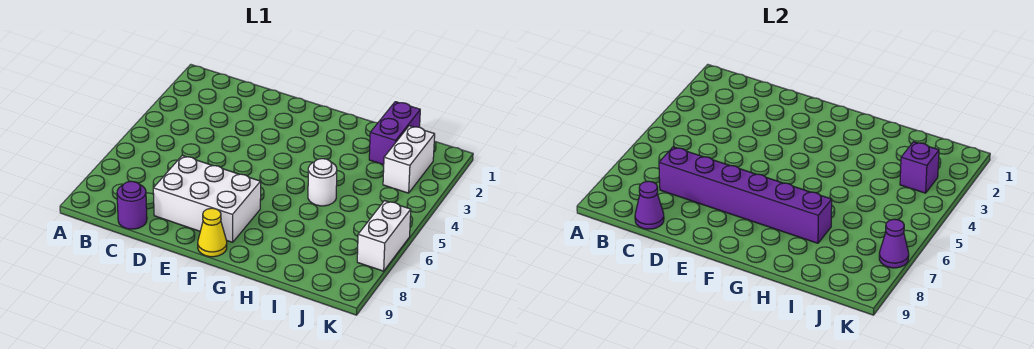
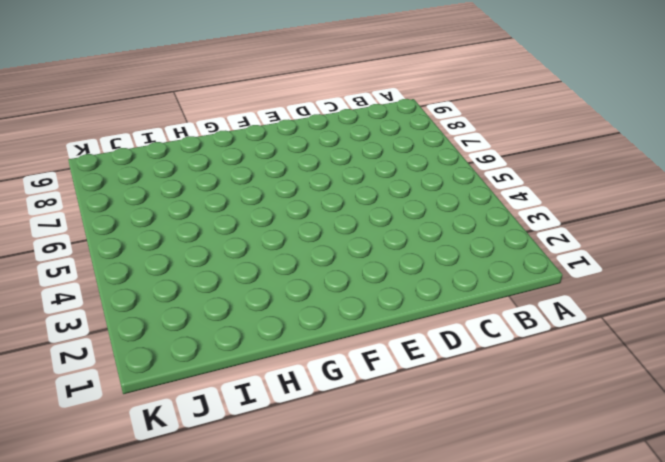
none -> purple 1x1 round brick [117,181,147,229]
none -> white 2x3 brick [153,155,261,242]

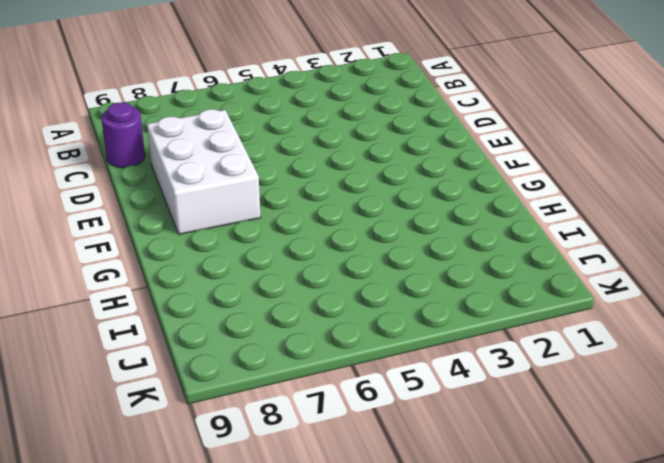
none -> yellow 1x1 cone [198,208,227,257]
none -> white 1x1 round brick [308,159,337,206]

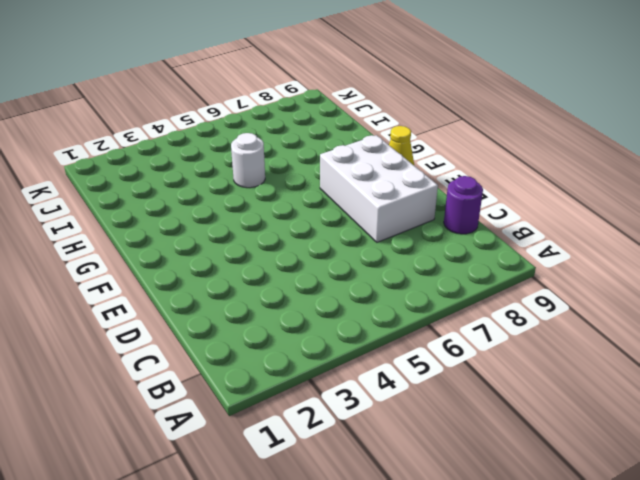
none -> purple 1x2 brick [369,102,420,165]
none -> white 1x2 brick [383,126,435,193]

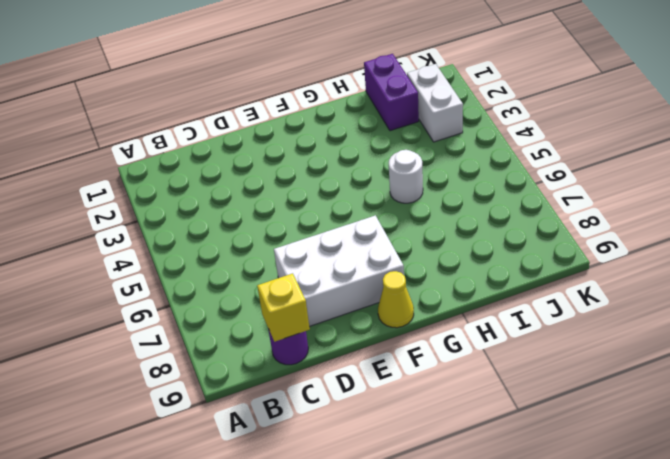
yellow 1x1 brick [257,273,310,342] -> purple 1x1 cone [635,181,664,229]
none -> white 1x2 brick [357,201,411,271]
none -> purple 1x6 brick [659,147,832,243]

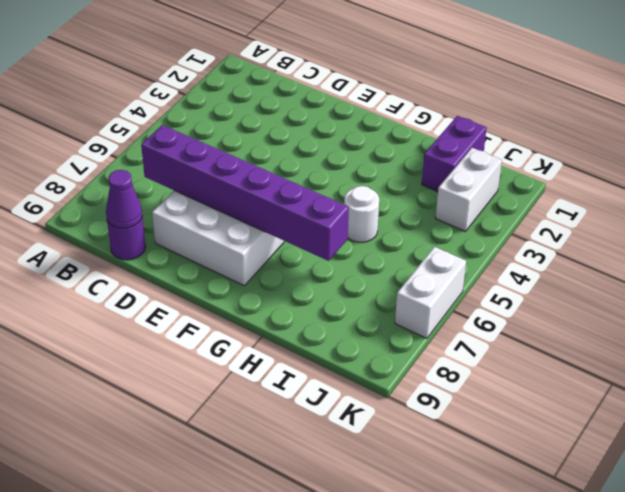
none -> yellow 1x1 cone [198,208,227,257]
none -> purple 1x1 brick [900,142,939,193]

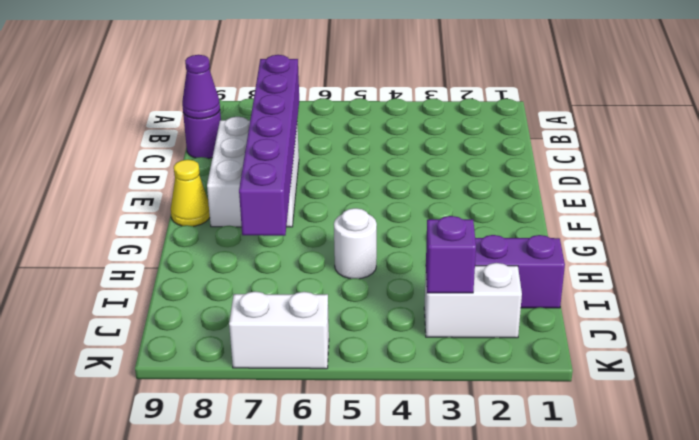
none -> purple 1x1 cone [879,219,909,268]

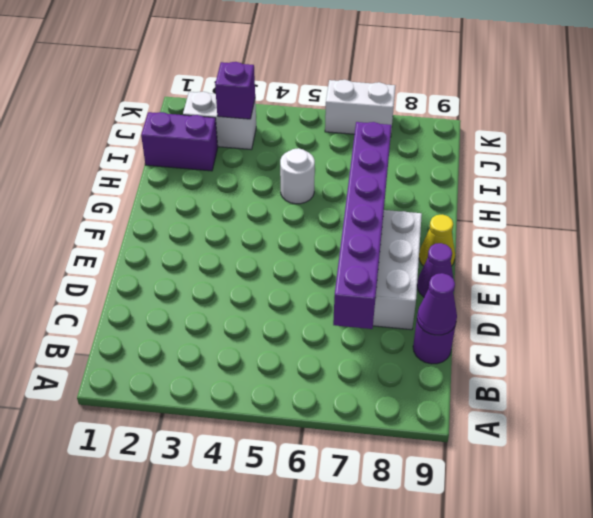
purple 1x1 cone [417,243,453,297] -> purple 1x1 cone moved to [879,219,909,268]

